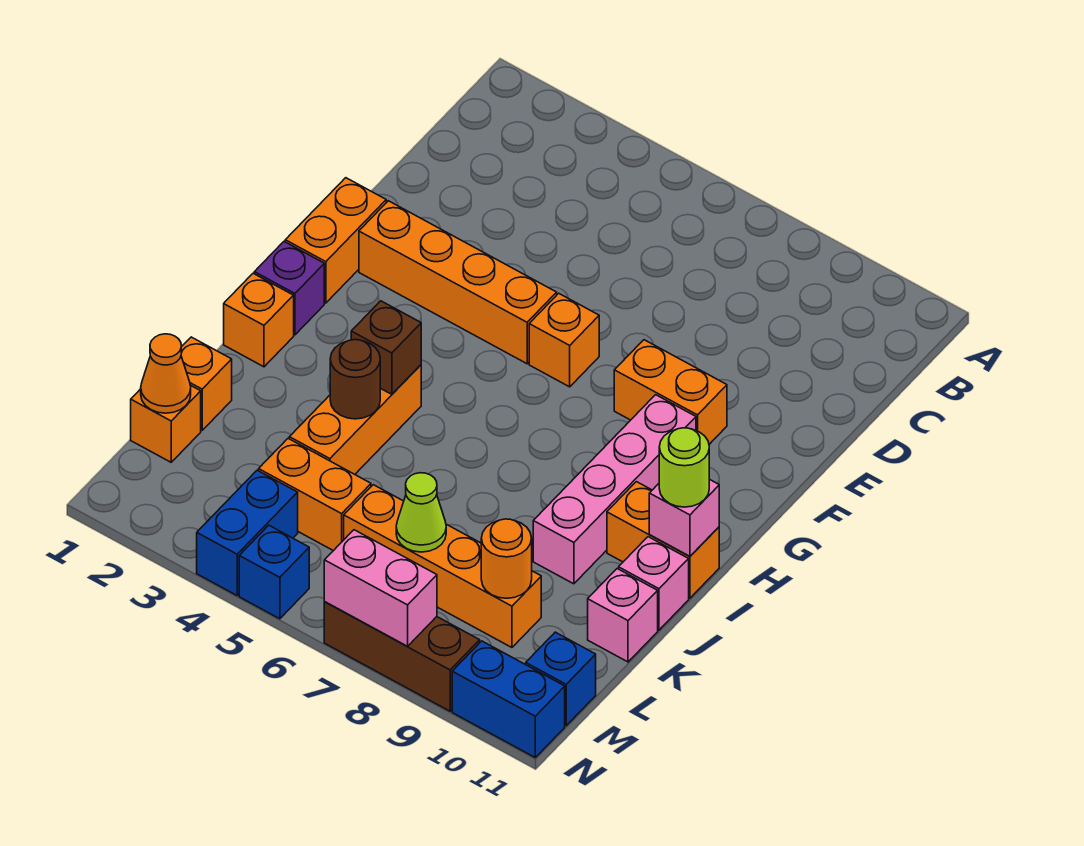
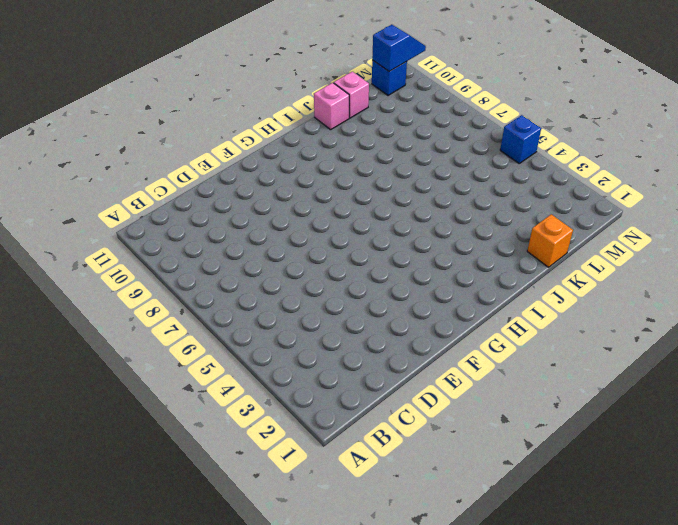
blue 1x2 slope [372,25,426,71] -> none
none -> orange 1x2 brick [285,178,386,303]
none -> orange 1x4 brick [359,201,557,364]
none -> orange 1x1 brick [529,293,599,387]

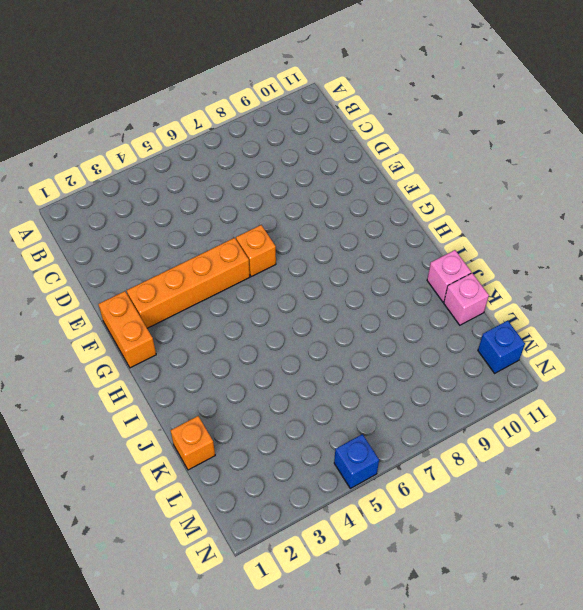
none -> orange 1x2 brick [614,340,727,444]
none -> pink 1x4 brick [533,395,696,584]
none -> purple 1x1 brick [254,242,324,335]

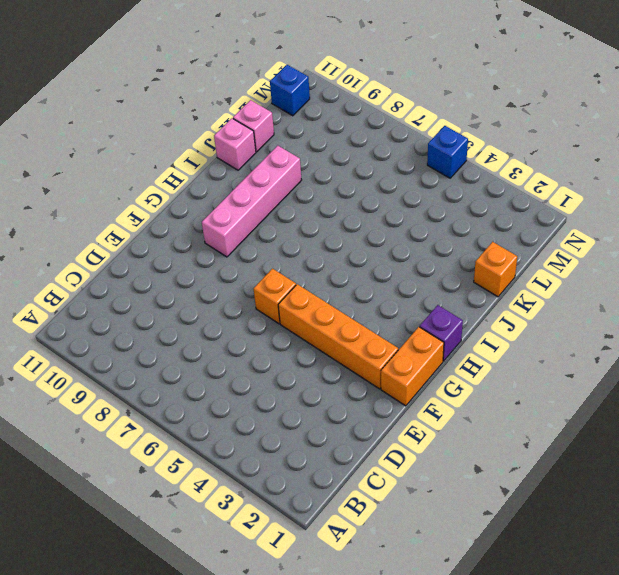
none -> orange 1x2 brick [614,340,727,444]
none -> orange 1x1 brick [224,273,294,367]
none -> orange 1x3 brick [289,365,421,474]

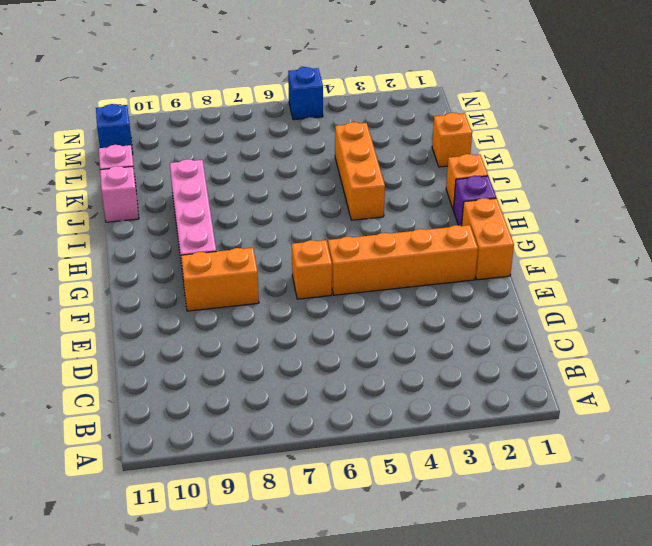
none -> orange 1x2 brick [607,482,719,598]
none -> orange 1x1 brick [131,385,201,462]
none -> orange 1x2 brick [259,439,371,551]

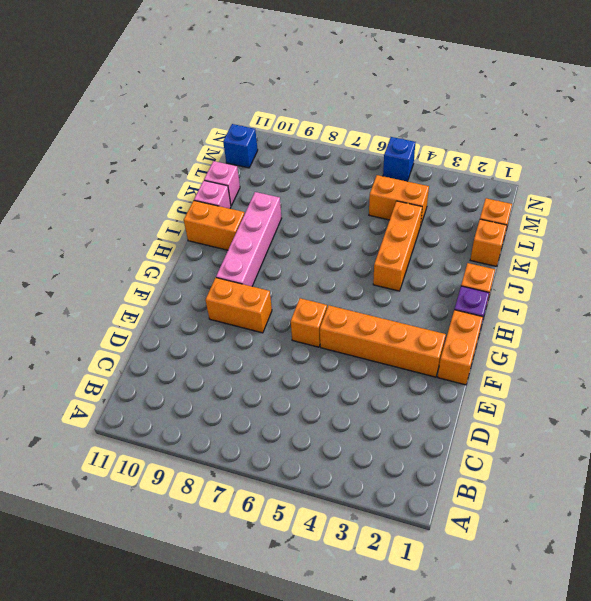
none -> orange 1x4 brick [344,485,541,647]
none -> blue 1x2 brick [197,470,298,595]
none -> brown 1x3 brick [324,602,480,711]

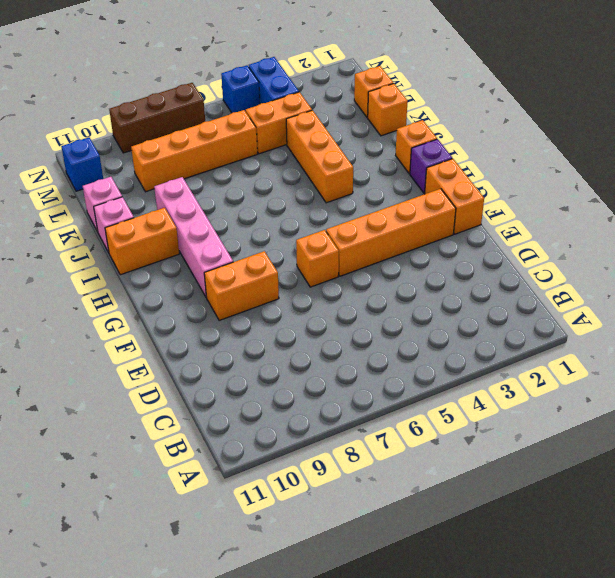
none -> blue 1x2 brick [452,641,565,757]
none -> brown 1x1 brick [351,301,421,394]
none -> pink 1x1 brick [649,479,719,556]

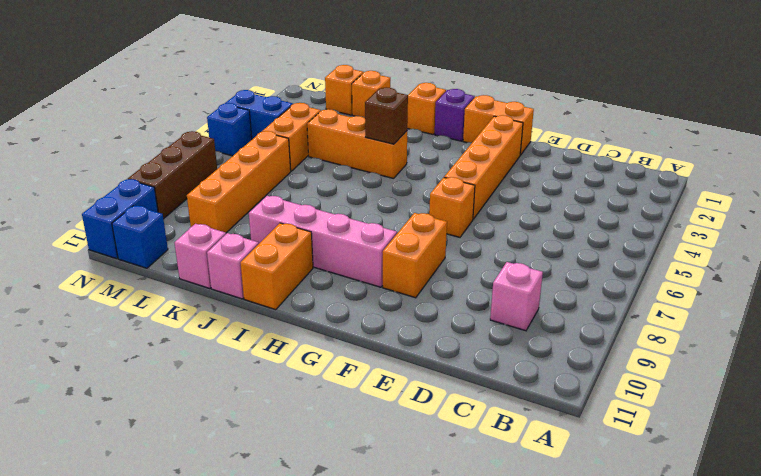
pink 1x1 brick [490,262,543,331] -> pink 1x1 brick moved to [649,479,719,556]
none -> brown 1x1 round brick [330,340,380,419]
none -> orange 1x1 cone [141,334,191,413]
none -> lime 1x1 cone [396,473,446,552]

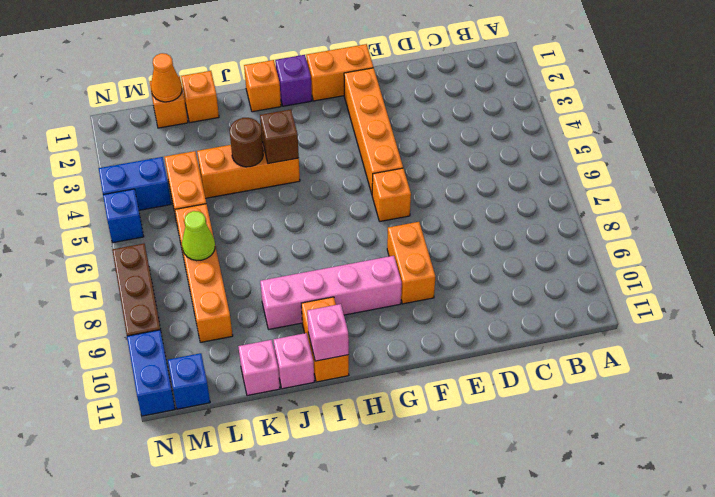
none -> orange 1x1 round brick [481,519,532,598]
none -> pink 1x2 brick [324,530,437,646]
none -> lime 1x1 round brick [659,428,709,507]

